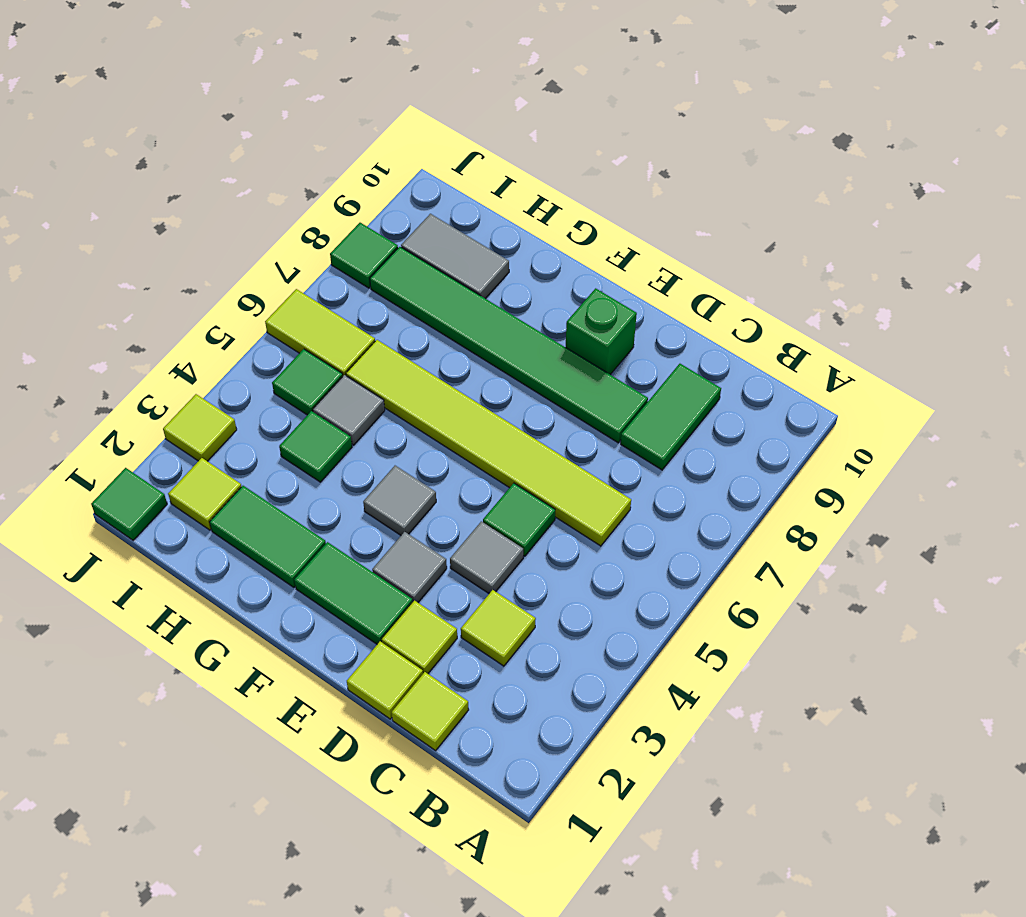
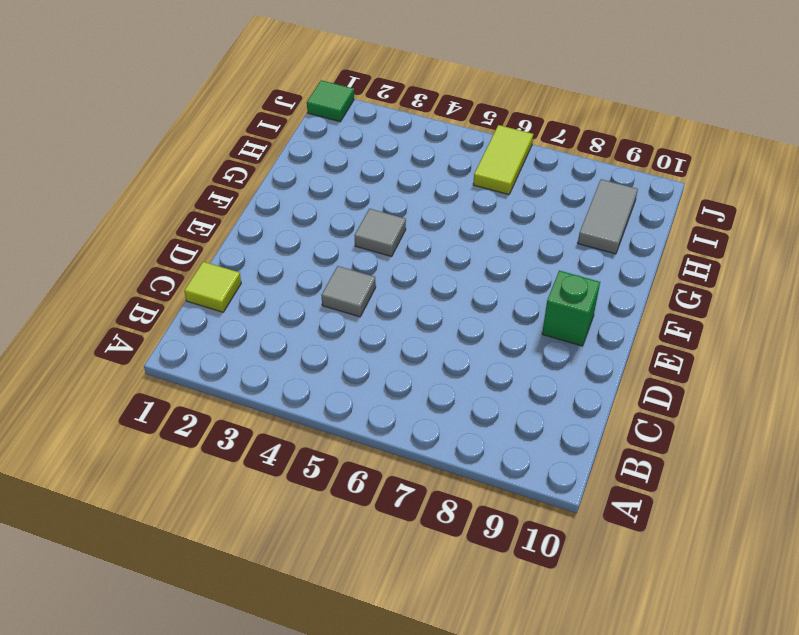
none -> lime 1x1 tile [461,590,536,666]
none -> lime 1x6 tile [346,340,631,546]
none -> green 1x2 tile [621,364,721,470]

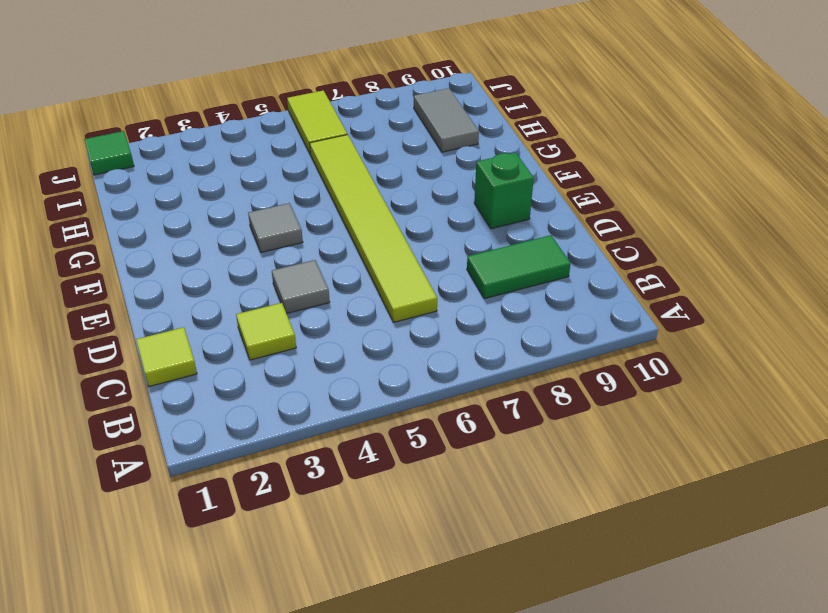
none -> lime 1x1 tile [347,641,423,719]
none -> lime 1x1 tile [382,600,457,674]
none -> green 1x1 tile [483,483,555,556]

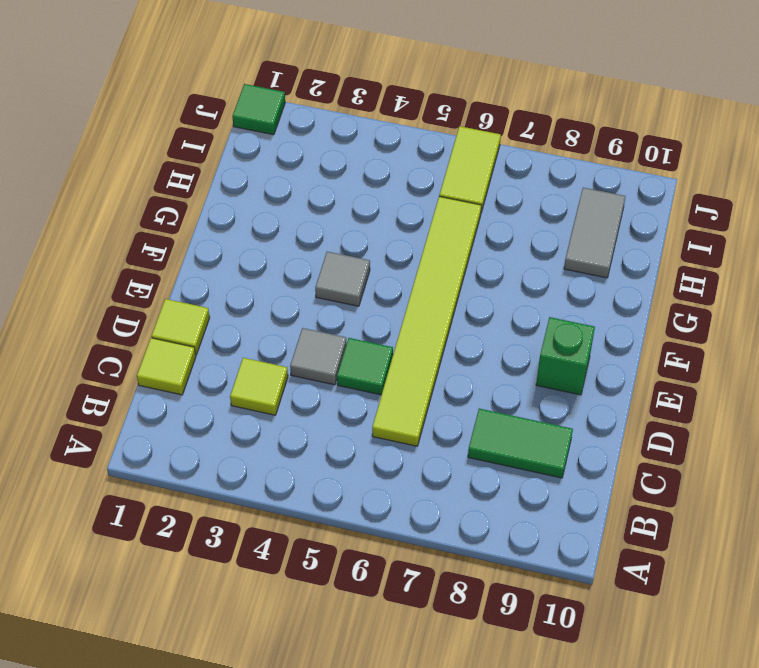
none -> lime 1x1 tile [382,600,457,674]
none -> green 1x6 tile [370,247,648,443]
none -> green 1x2 tile [294,542,413,644]

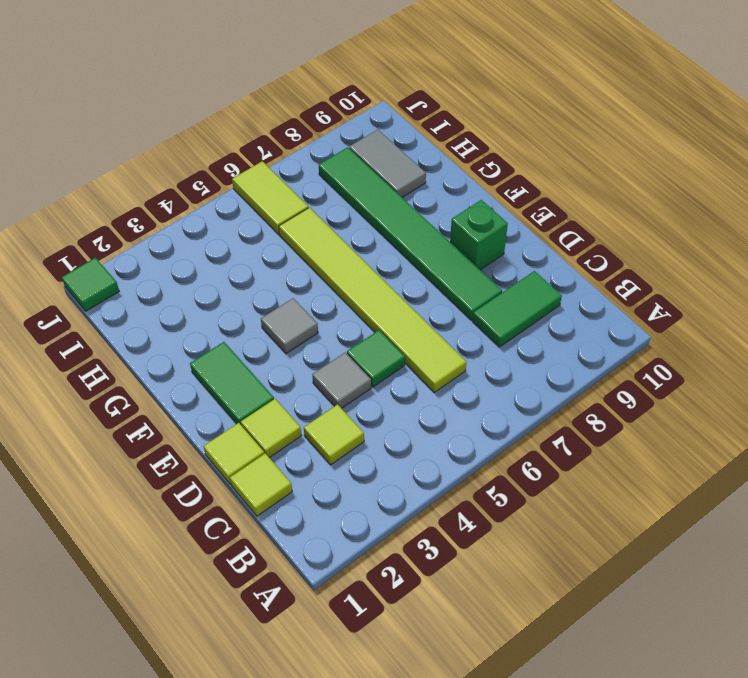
none -> grey 1x1 tile [372,532,447,602]
none -> green 1x2 tile [210,486,326,587]
none -> green 1x1 tile [279,411,352,482]

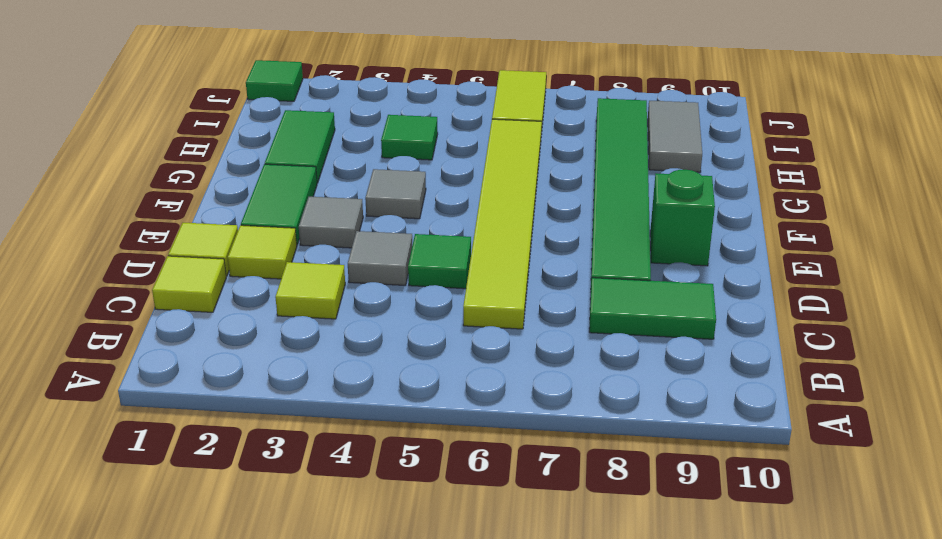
none -> grey 1x1 tile [313,375,385,445]
none -> lime 1x1 tile [168,458,242,530]
none -> green 1x1 tile [272,349,343,415]

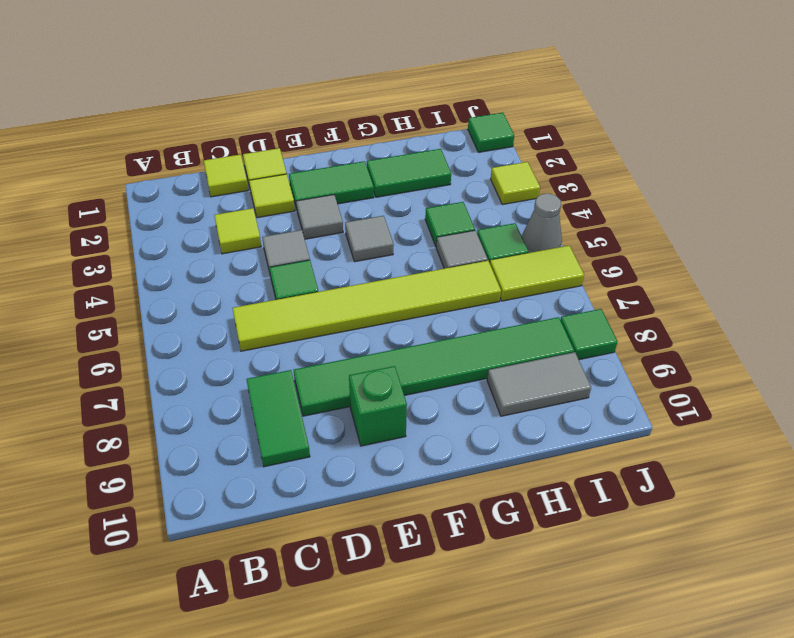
grey 1x1 cone [522,194,562,253] -> none
none -> lime 1x1 tile [168,458,242,530]

